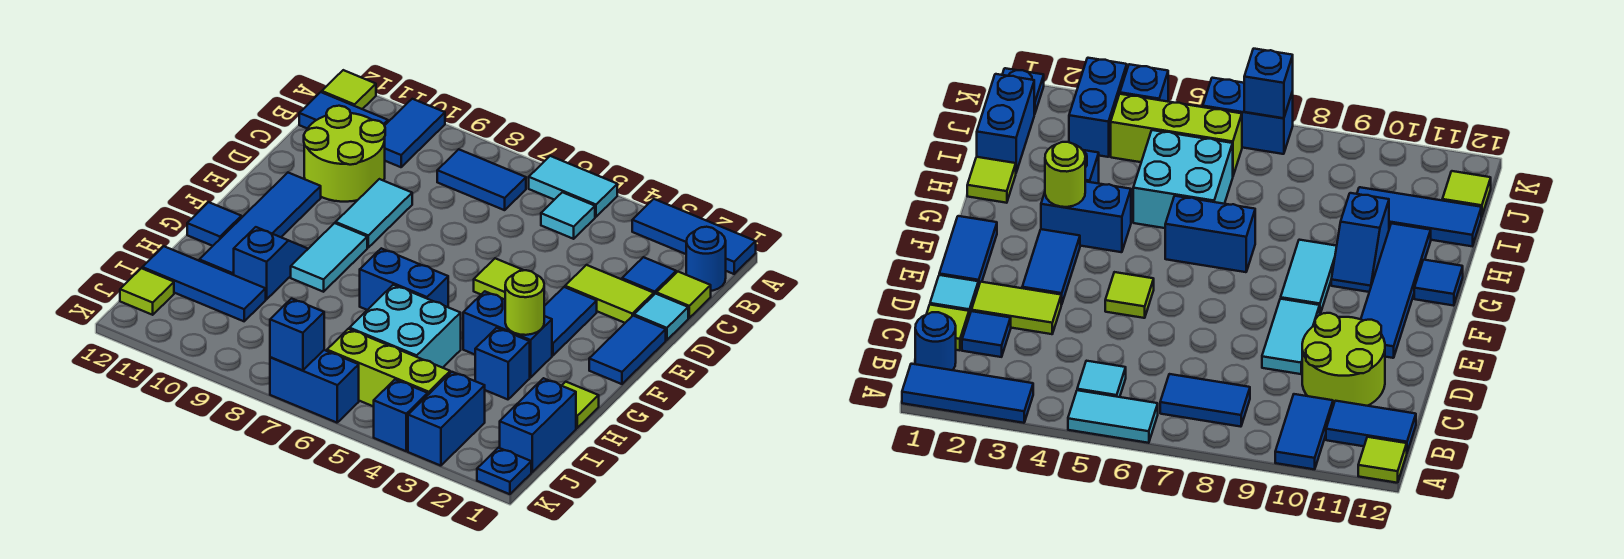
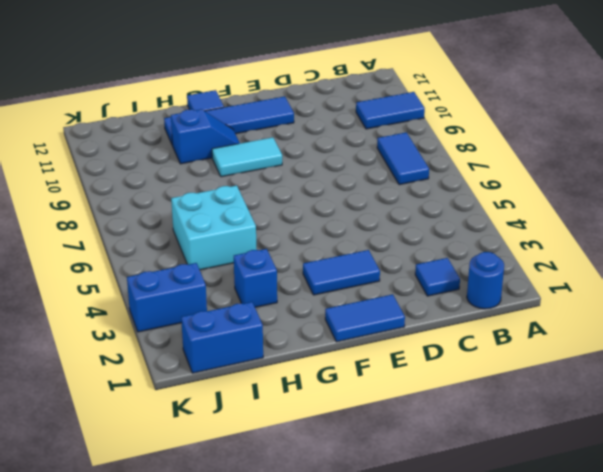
none -> blue 1x3 tile [632,199,756,274]
none -> cyan 1x2 tile [529,156,617,217]
none -> lime 1x1 tile [322,70,376,109]
none -> cyan 1x1 tile [541,192,595,239]

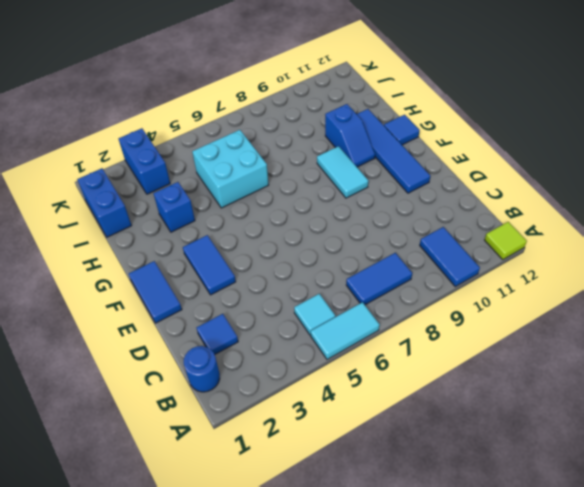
none -> blue 1x3 tile [632,199,756,274]
none -> blue 1x2 tile [299,92,388,129]
none -> lime 1x1 tile [656,272,711,318]
none -> lime 2x2 round brick [304,106,385,202]

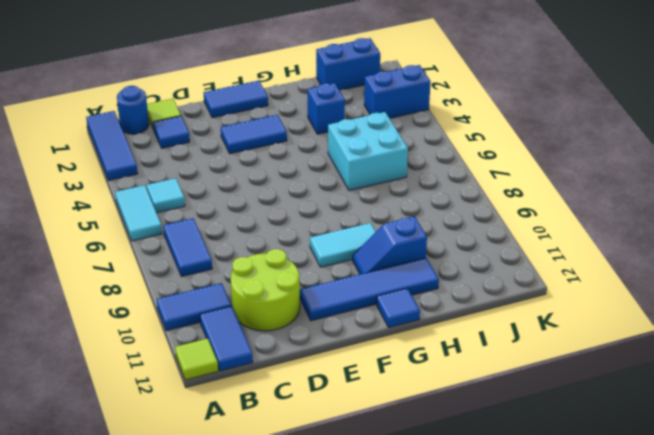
none -> cyan 1x1 tile [634,294,688,340]
none -> lime 1x2 tile [565,265,654,323]
none -> cyan 1x2 tile [336,179,412,247]
none -> lime 1x1 tile [474,258,523,299]

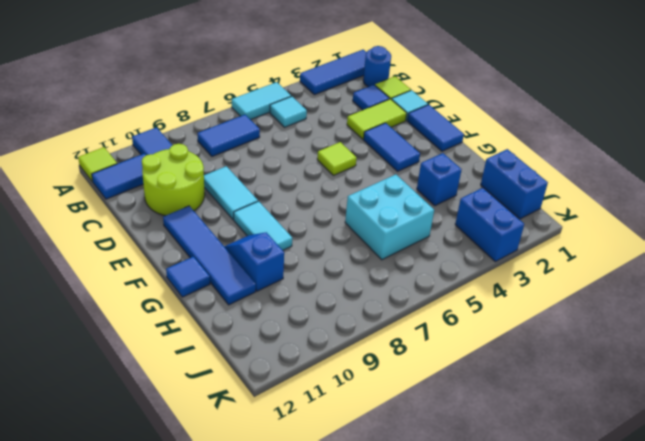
none -> blue 1x2 brick [463,291,552,378]
none -> blue 1x2 brick [360,248,448,310]
none -> lime 1x1 tile [562,382,599,428]
none -> blue 1x3 tile [142,246,266,321]

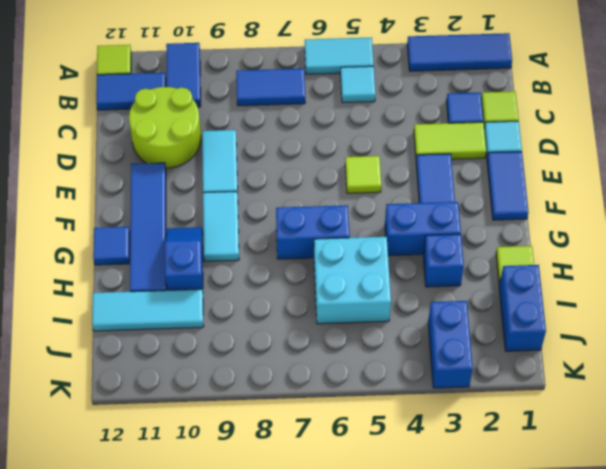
cyan 1x3 tile [92,289,204,331] -> blue 1x3 tile [142,246,266,321]
none -> blue 1x1 round brick [686,227,726,291]
none -> lime 1x3 brick [327,329,450,407]
none -> lime 1x1 tile [120,268,174,315]
none -> blue 1x1 plate [477,448,531,494]

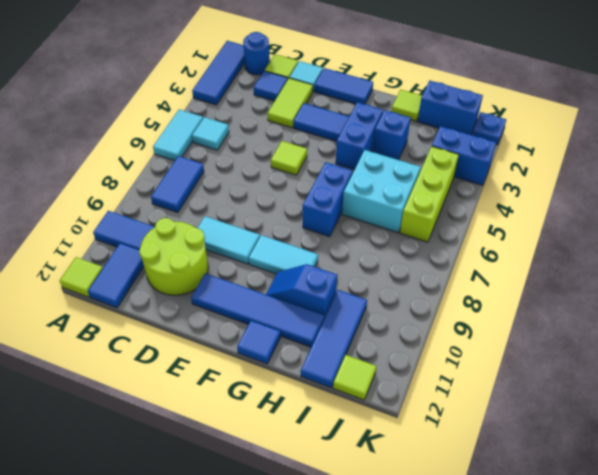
none -> blue 1x1 brick [374,380,428,451]
none -> blue 1x2 brick [270,350,359,423]
none -> lime 1x1 round brick [505,270,544,335]
none -> blue 1x1 brick [270,299,324,371]

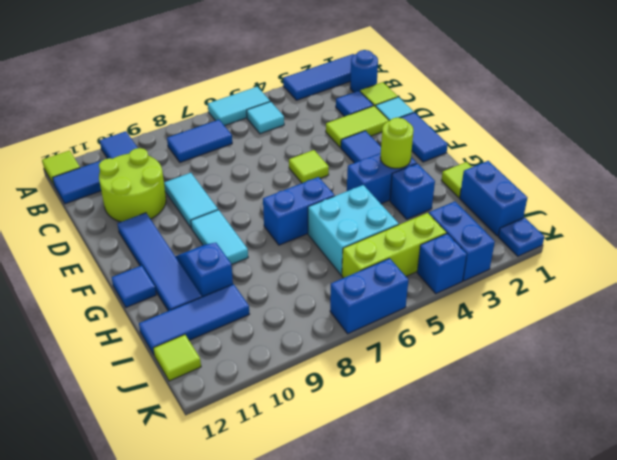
none -> blue 1x1 brick [270,299,324,371]

